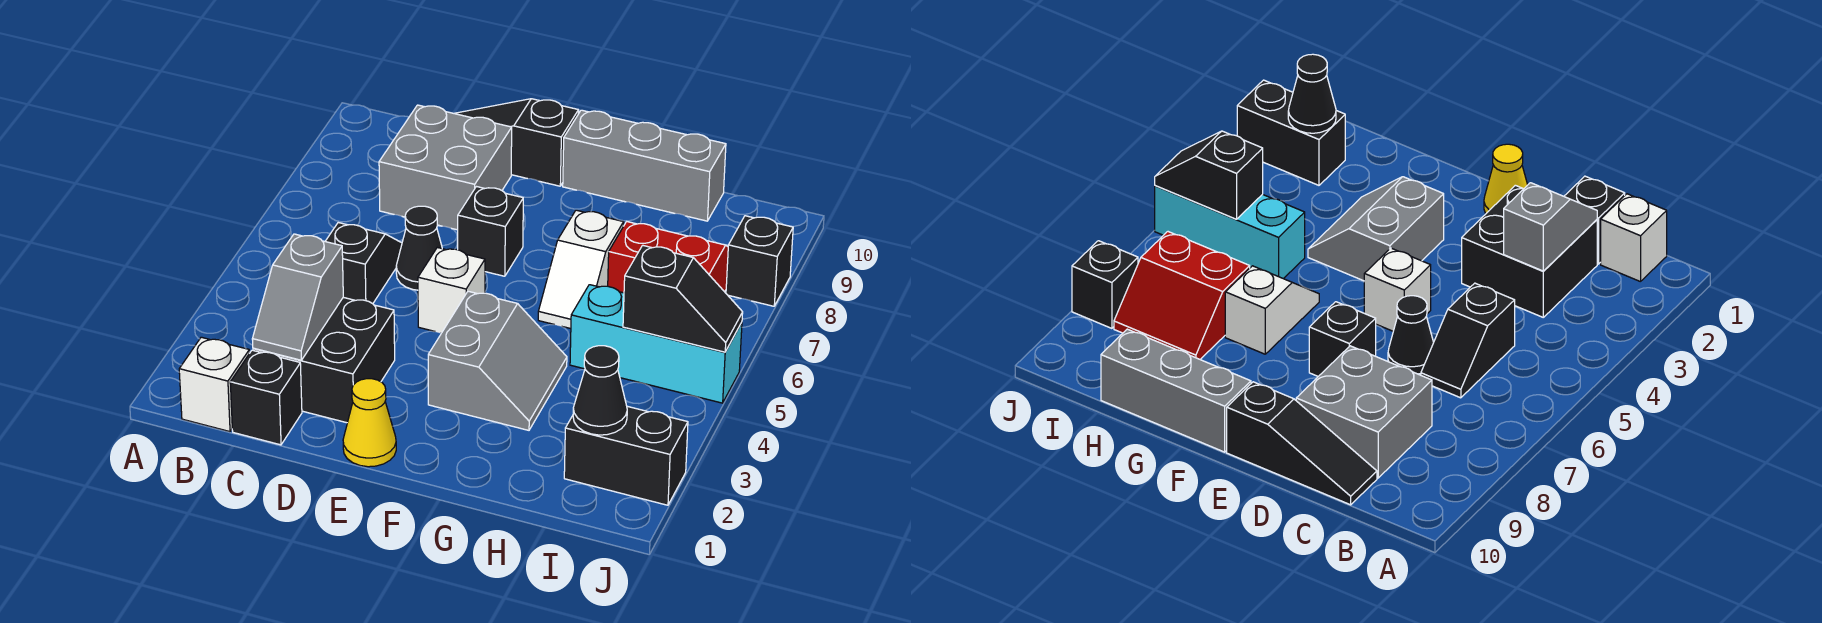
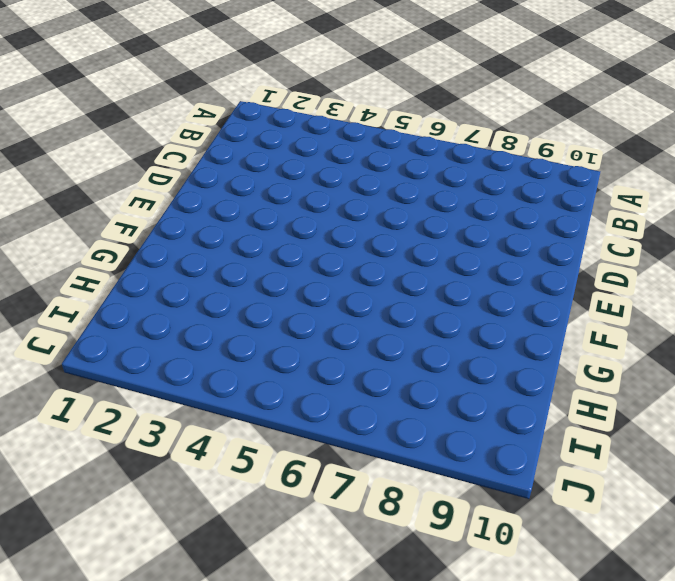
none -> white 1x1 brick [179,337,249,432]
none -> black 1x1 brick [230,350,302,445]
none -> black 2x2 brick [253,297,395,423]

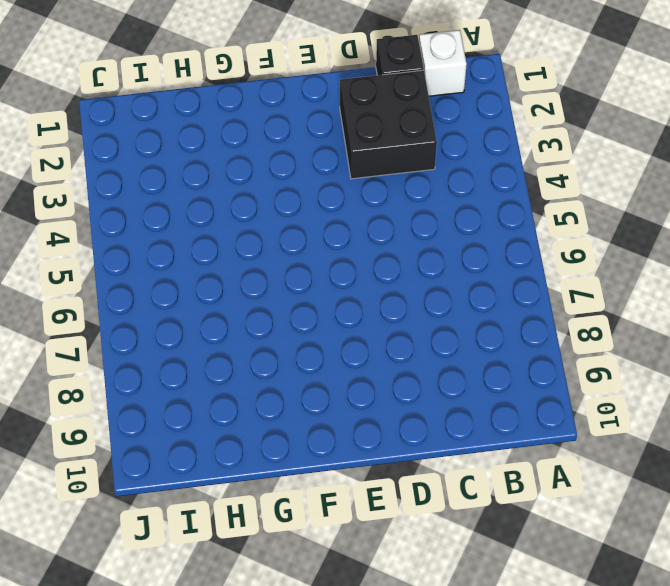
none -> black 1x2 slope [325,223,402,304]
none -> grey 2x2 brick [379,105,512,230]
none -> black 1x3 slope [454,99,579,186]

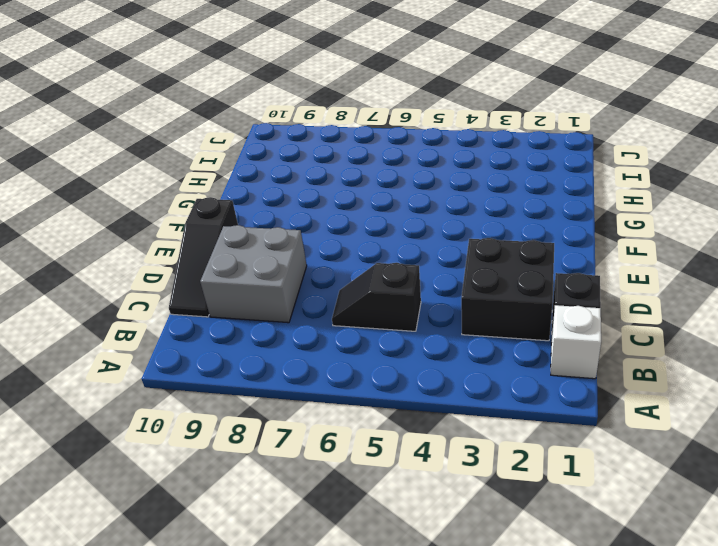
none -> black 1x1 cone [396,206,442,290]
none -> yellow 1x1 cone [343,379,396,467]
none -> white 1x1 brick [418,248,485,333]

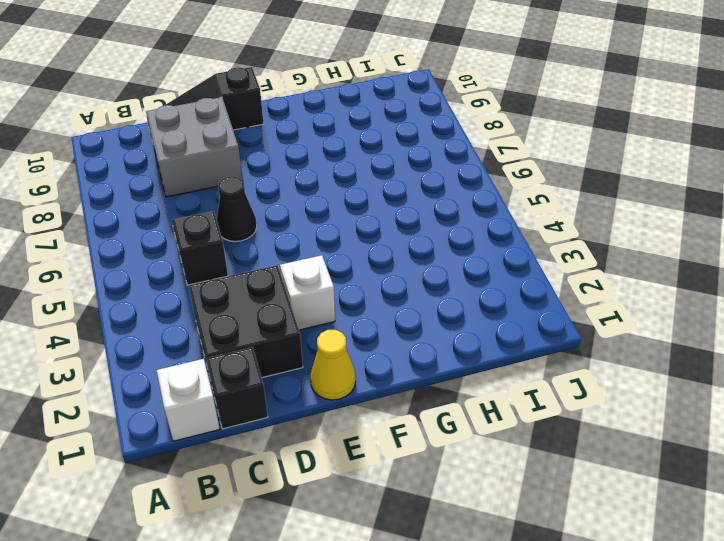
white 1x1 brick [280,255,335,330] -> white 1x1 brick moved to [418,248,485,333]
none -> black 1x1 brick [458,187,523,276]
none -> grey 2x2 slope [428,291,567,430]
none -> grey 1x3 brick [563,110,726,221]

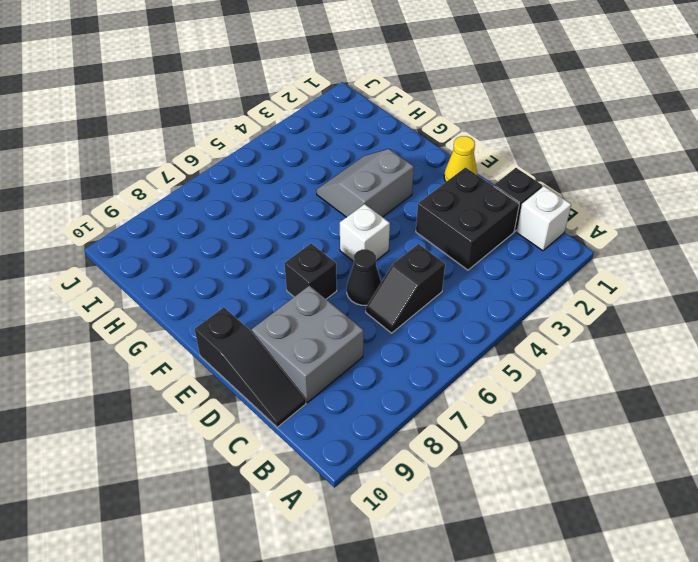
none -> grey 1x3 brick [563,110,726,221]
none -> white 1x2 slope [538,210,624,329]
none -> cyan 1x3 brick [570,285,742,403]

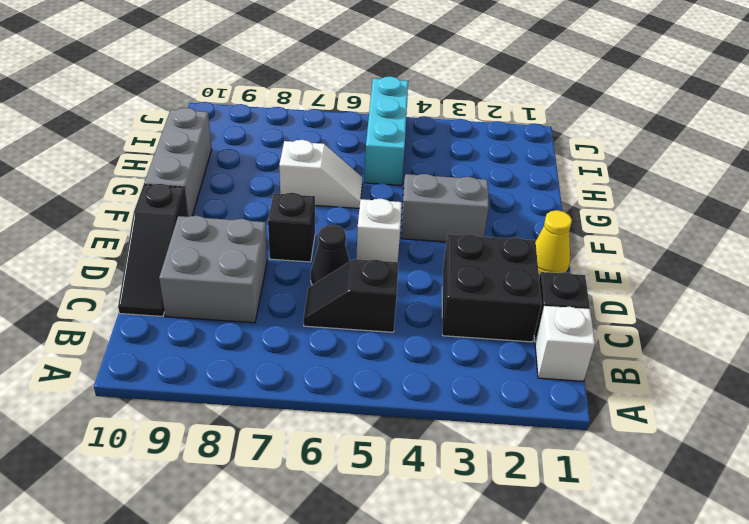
none -> red 2x2 slope [608,222,728,293]
none -> black 1x2 brick [564,406,688,505]
none -> black 1x1 brick [726,216,793,306]

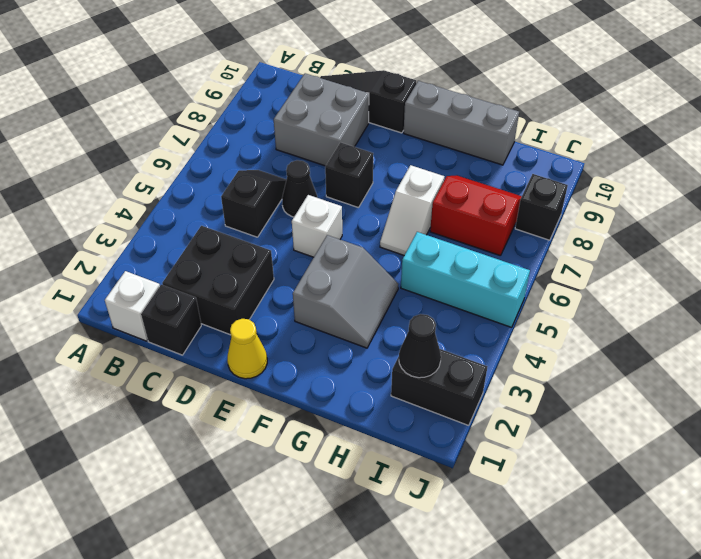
none -> grey 1x2 slope [252,234,343,360]
none -> black 1x2 slope [623,245,743,352]

